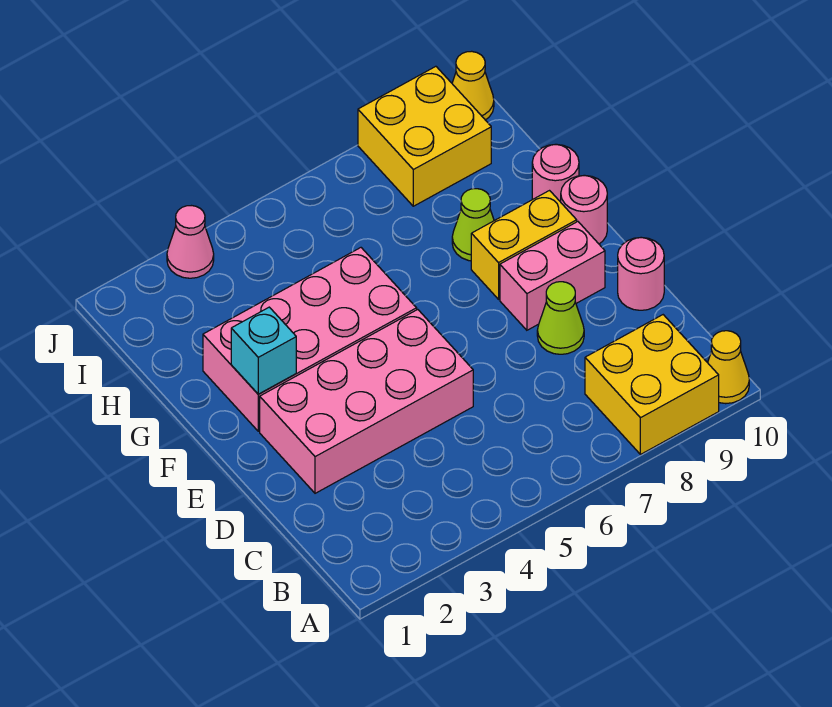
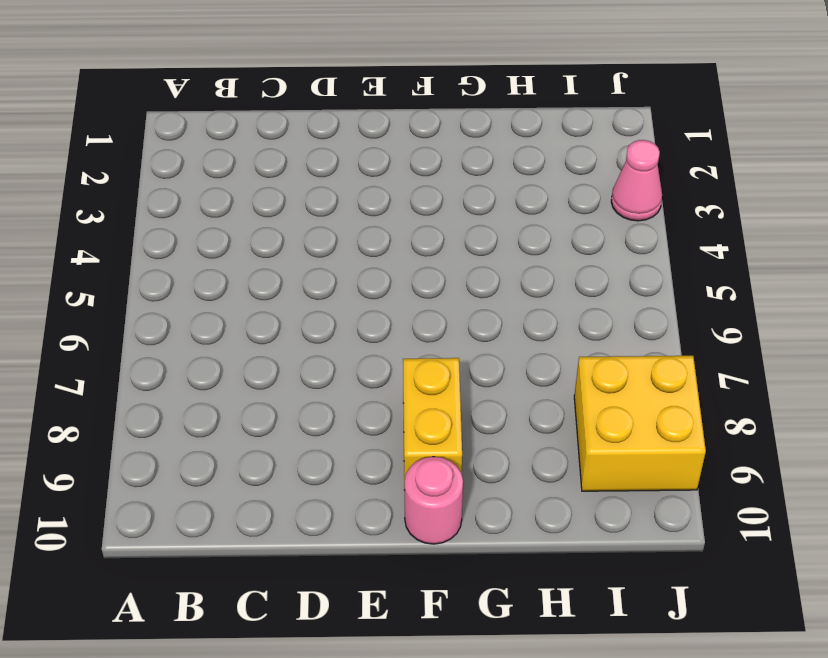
none -> yellow 2x2 brick [585,315,719,455]
none -> yellow 1x1 cone [708,331,749,404]
none -> pink 2x4 brick [260,309,473,493]

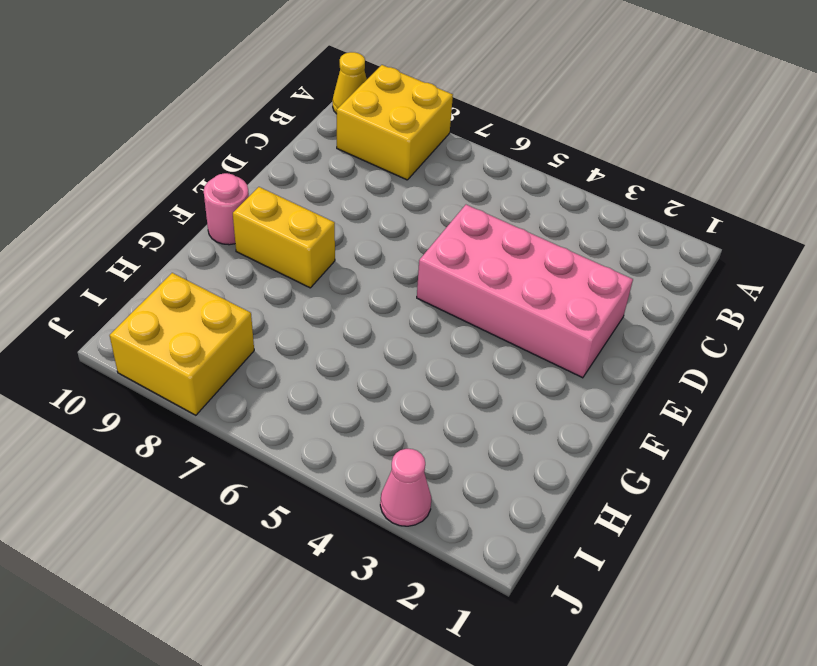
none -> lime 1x1 cone [537,282,584,354]
none -> pink 1x1 round brick [618,238,664,310]
none -> pink 1x2 brick [500,222,605,330]

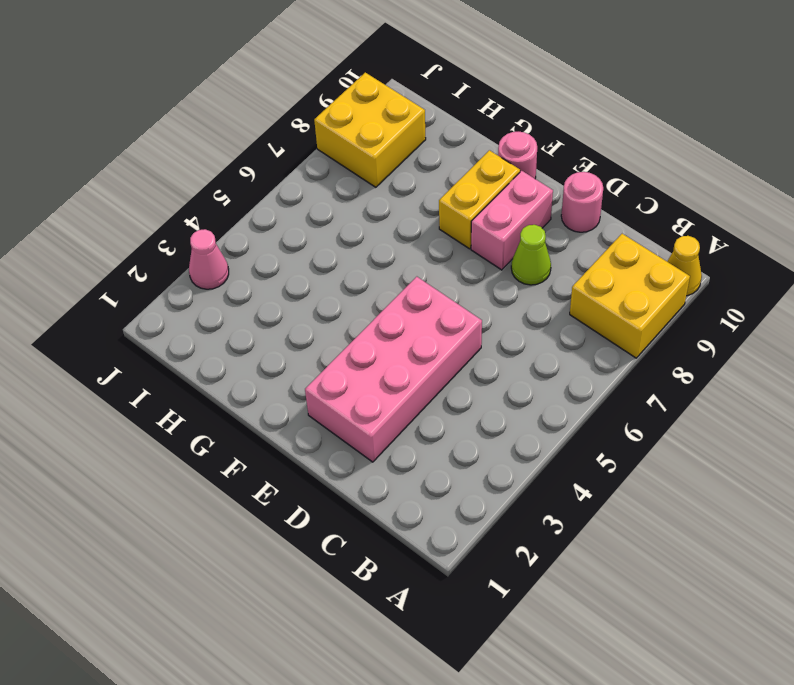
none -> pink 2x4 brick [203,248,417,431]
none -> lime 1x1 cone [452,189,494,261]
none -> pink 1x1 round brick [532,144,579,202]

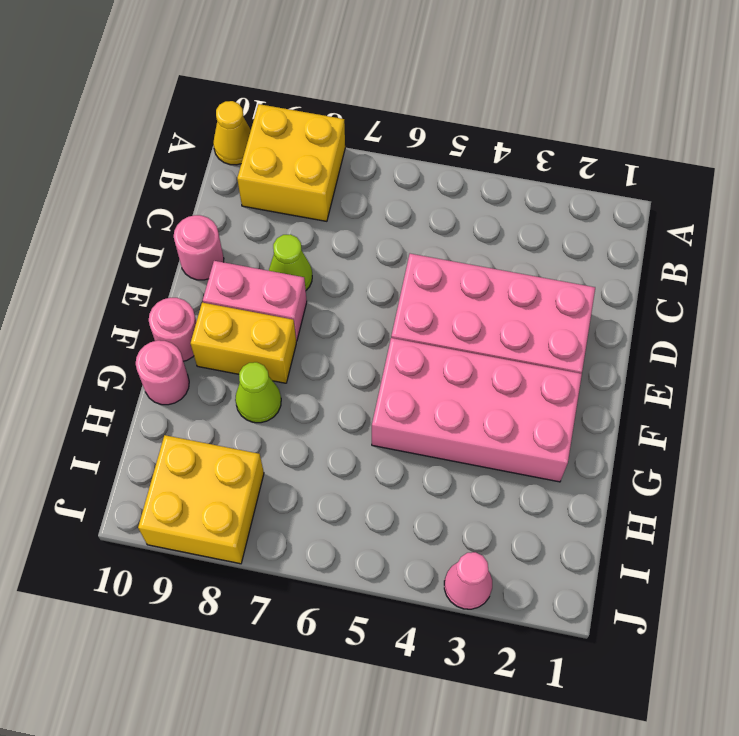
none -> yellow 1x1 cone [452,51,494,120]
none -> cyan 1x1 brick [231,307,296,394]

